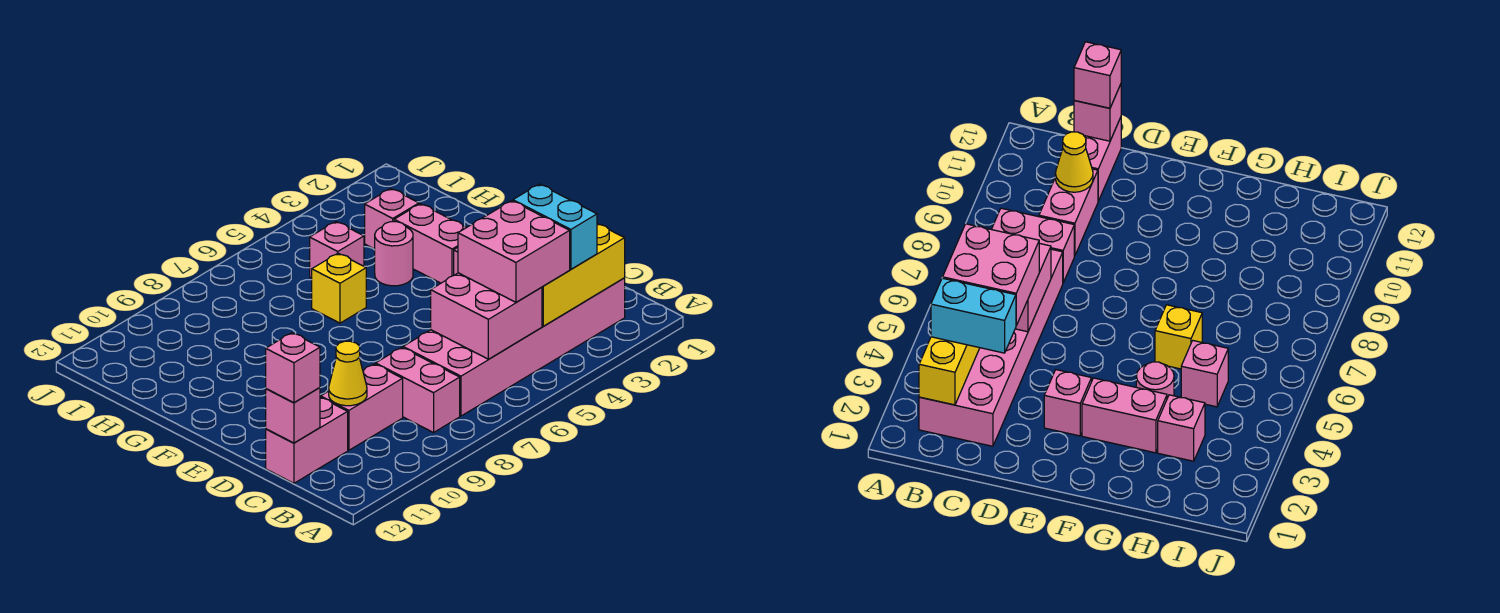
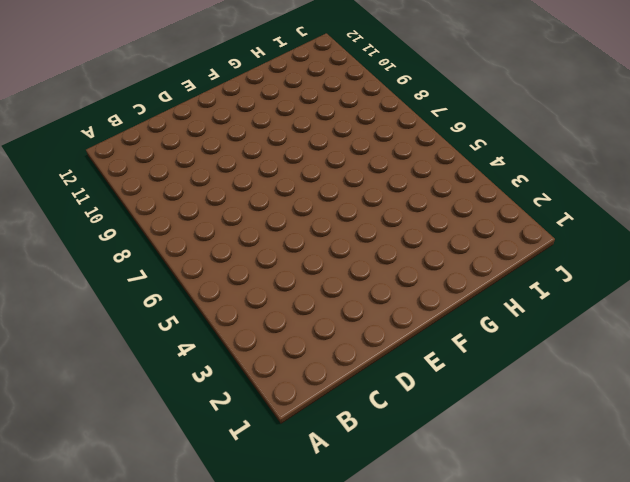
none -> pink 2x6 brick [403,278,625,416]
none -> pink 1x2 brick [376,347,460,433]
none -> pink 1x2 brick [321,364,403,450]

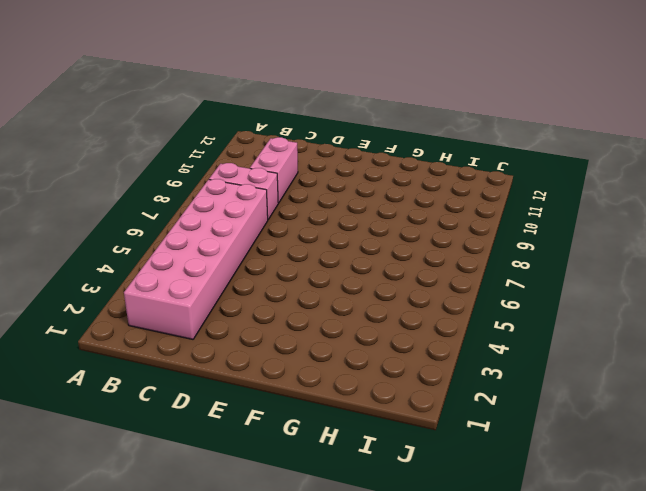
none -> pink 1x2 brick [266,397,348,483]
none -> pink 1x1 brick [1044,370,1092,436]
none -> pink 1x2 brick [394,204,467,283]

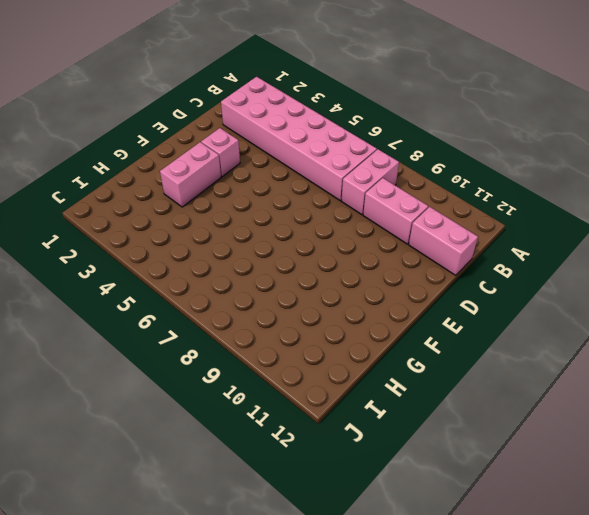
none -> pink 1x1 round brick [375,222,413,286]
none -> yellow 1x1 brick [312,253,366,323]
none -> pink 1x1 brick [365,188,419,249]

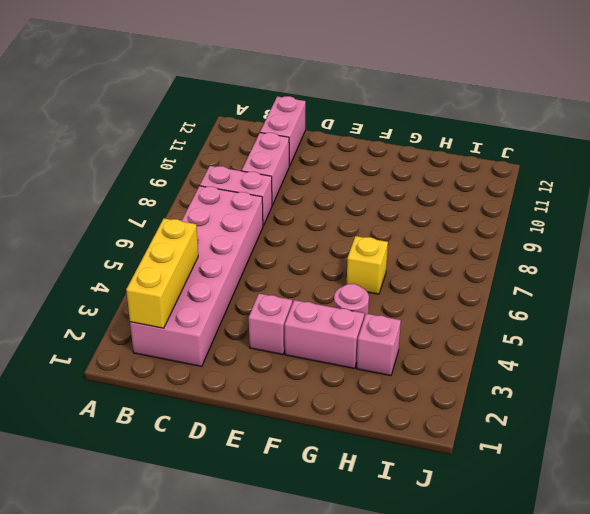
none -> pink 1x1 brick [310,221,364,278]
none -> pink 2x2 brick [431,273,542,359]
none -> yellow 1x1 cone [329,341,367,406]

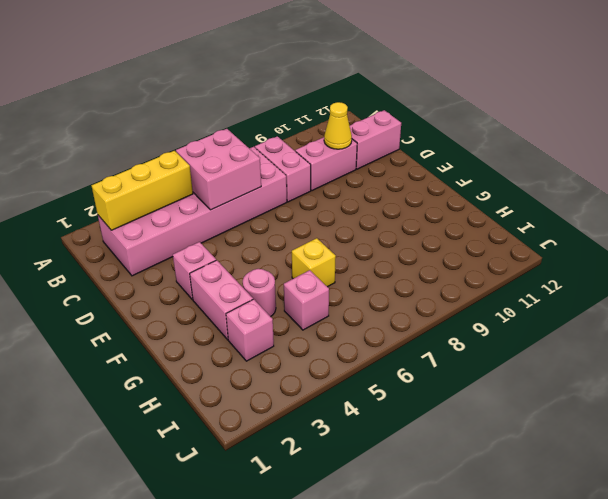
none -> pink 1x1 brick [266,387,320,443]
none -> cyan 1x2 brick [513,184,597,269]
none -> pink 2x2 brick [458,201,570,302]

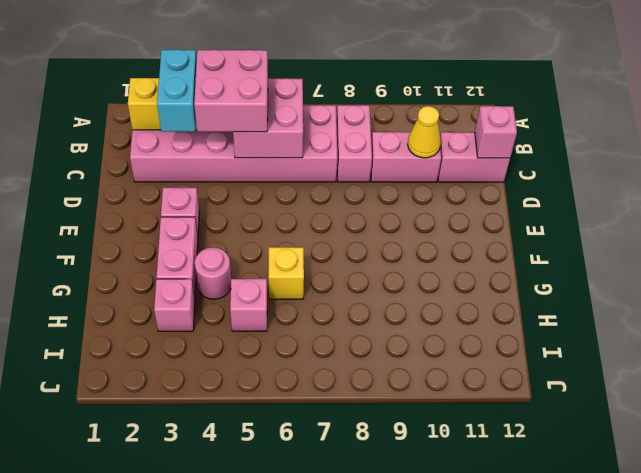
none -> pink 1x1 brick [266,333,320,403]

